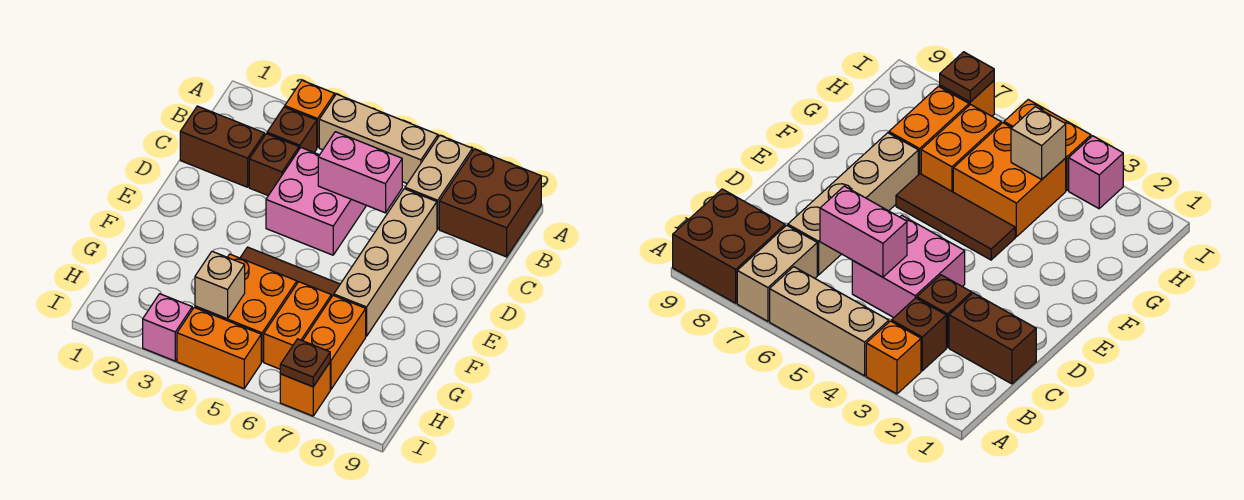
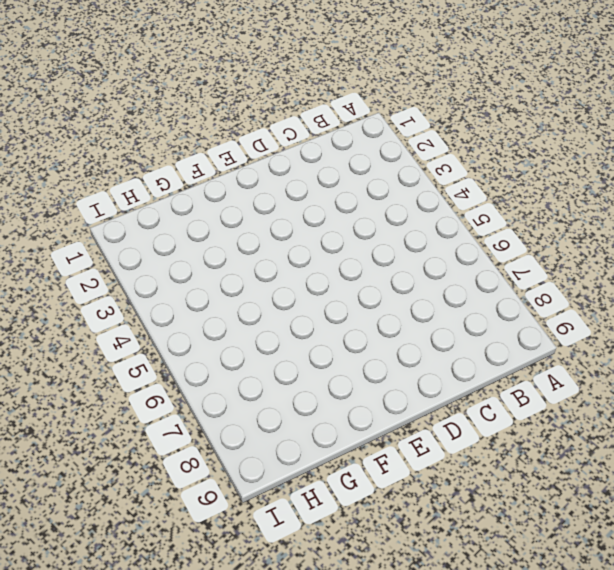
none -> orange 1x1 brick [285,80,335,148]
none -> tan 1x3 brick [319,94,438,183]
none -> tan 1x2 brick [405,136,472,229]

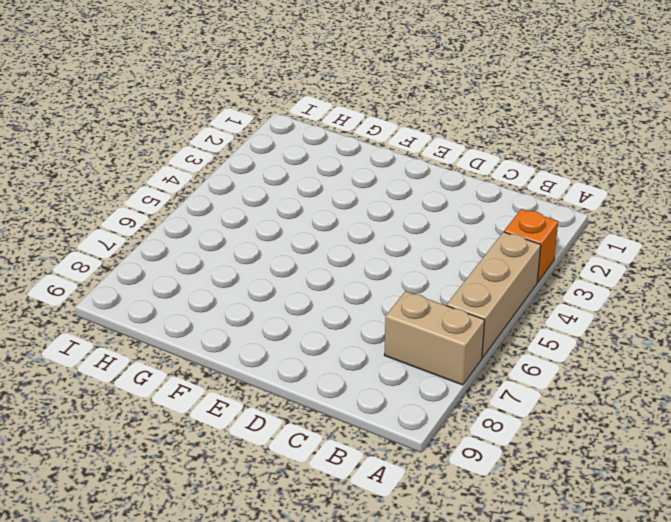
none -> brown 2x2 brick [439,149,541,257]
none -> brown 1x1 brick [267,107,317,153]
none -> brown 1x2 brick [180,106,265,187]

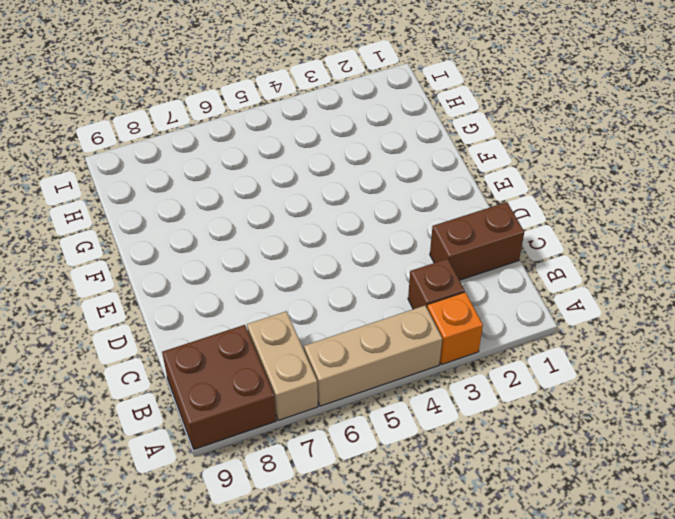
none -> brown 1x1 brick [249,134,299,196]
none -> pink 2x2 brick [266,148,366,255]
none -> tan 1x4 brick [334,189,437,336]

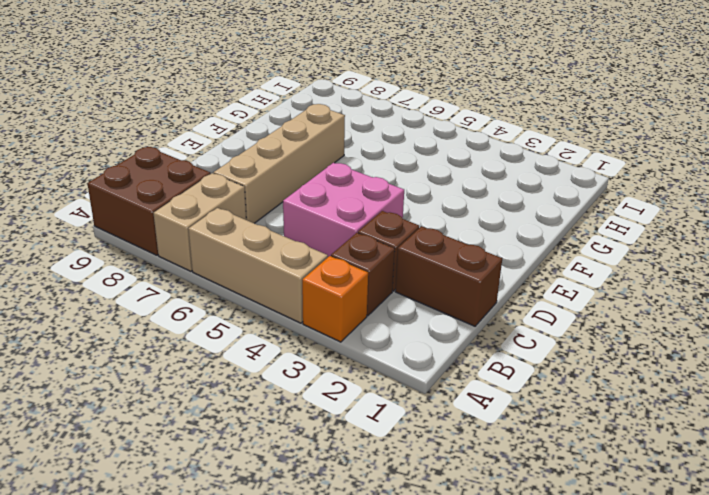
none -> brown 1x3 tile [240,247,340,297]
none -> orange 2x2 brick [195,254,297,362]
none -> orange 1x2 brick [264,282,331,369]

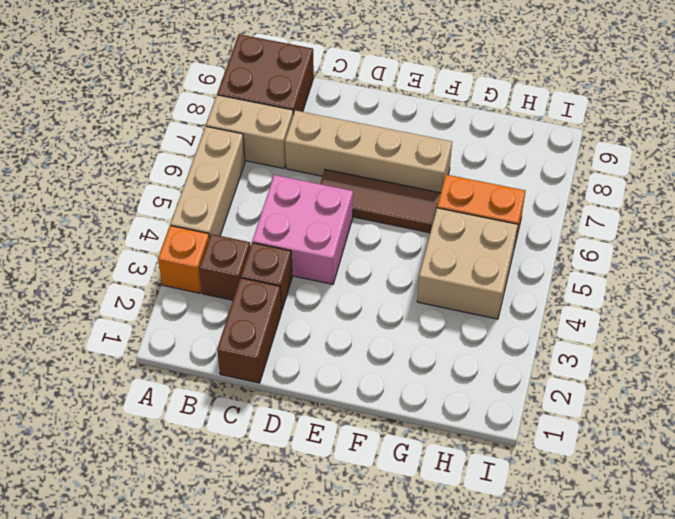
brown 1x3 tile [320,170,441,233] -> brown 1x3 tile turned to [240,247,340,297]
tan 2x2 brick [417,208,518,319] -> orange 2x2 brick [195,254,297,362]
none -> orange 1x2 brick [303,295,366,389]
none -> pink 1x1 brick [143,294,192,361]
none -> orange 1x2 brick [177,308,261,388]

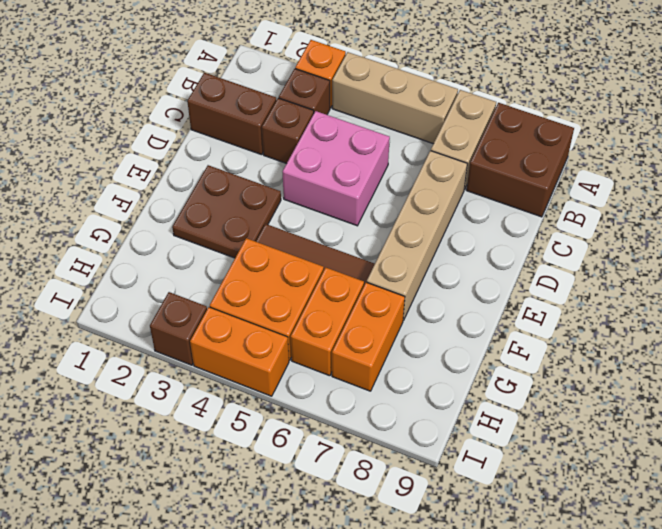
brown 2x2 plate [172,165,281,258] -> none
brown 1x1 brick [150,292,207,365] -> pink 1x1 brick [143,294,192,361]
none -> orange 1x1 brick [280,363,330,416]
none -> pink 1x2 brick [318,132,402,213]
none -> tan 1x1 brick [195,251,245,319]

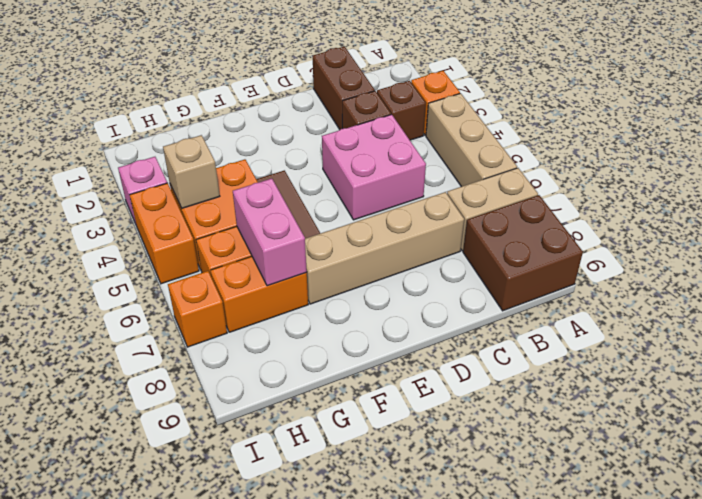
pink 1x2 brick [233,179,307,286] -> pink 1x2 brick moved to [318,132,402,213]
none -> brown 1x1 plate [280,339,330,387]

